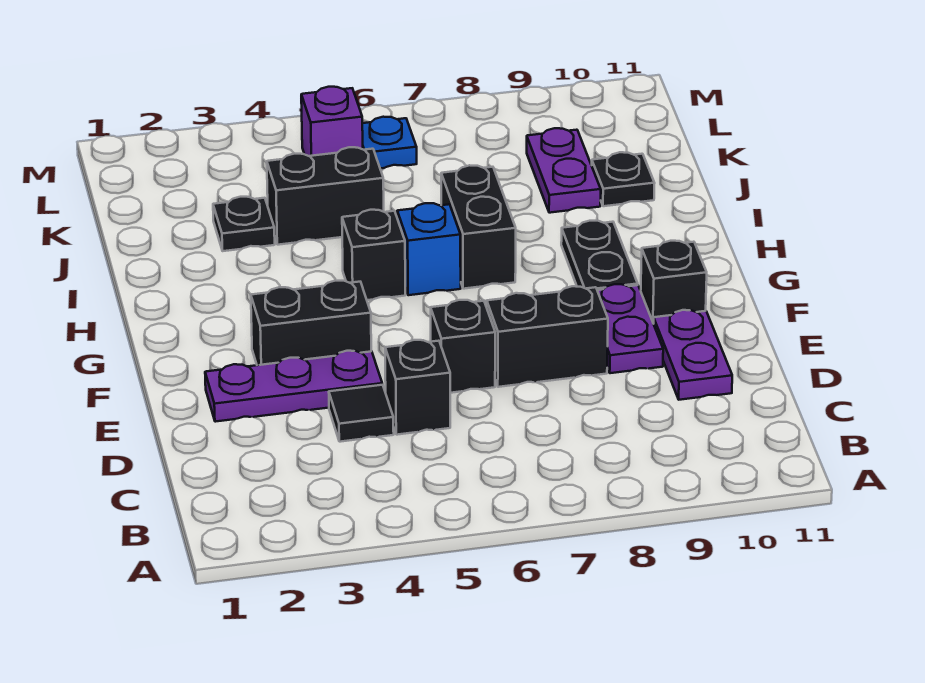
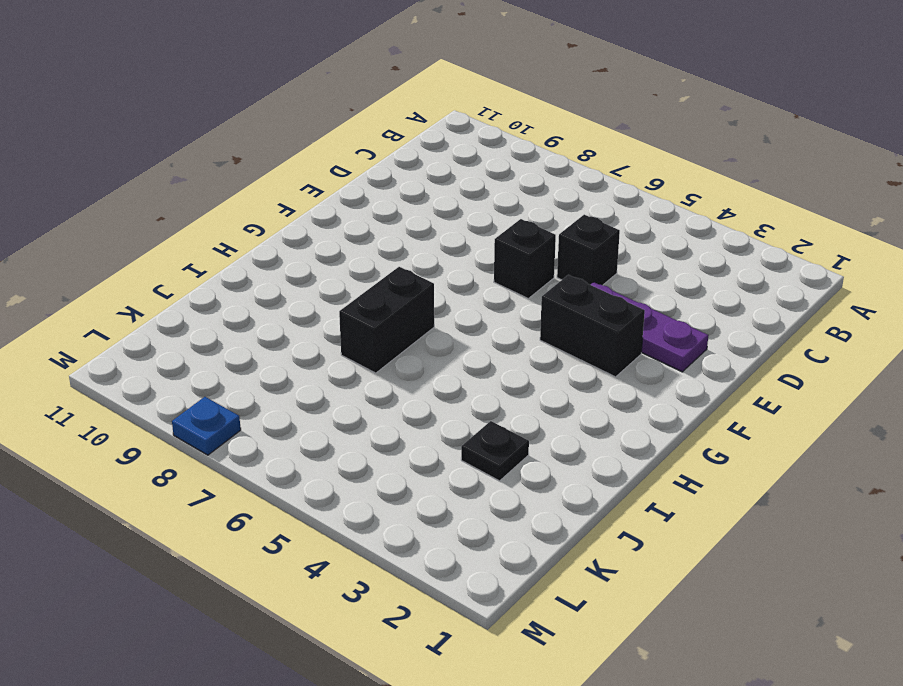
blue 1x1 plate [172,397,241,455] -> blue 1x1 plate moved to [362,117,417,168]
none -> black 1x1 tile [329,385,394,442]
none -> purple 1x2 plate [654,310,732,400]
none -> black 1x2 brick [487,286,608,387]

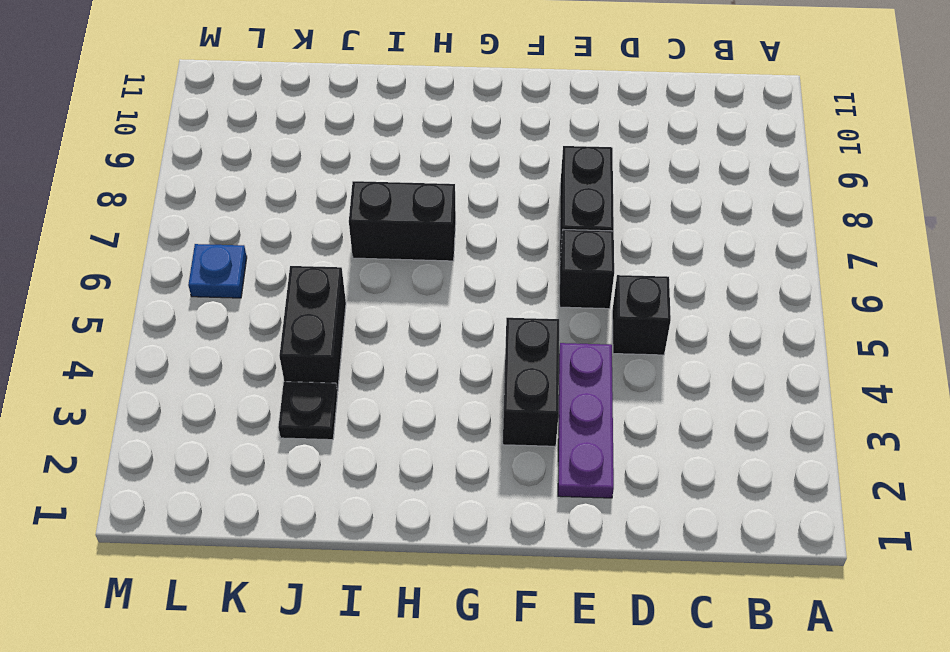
none -> black 1x1 tile [329,385,394,442]
none -> purple 1x2 plate [654,310,732,400]
none -> purple 1x2 plate [597,284,663,373]

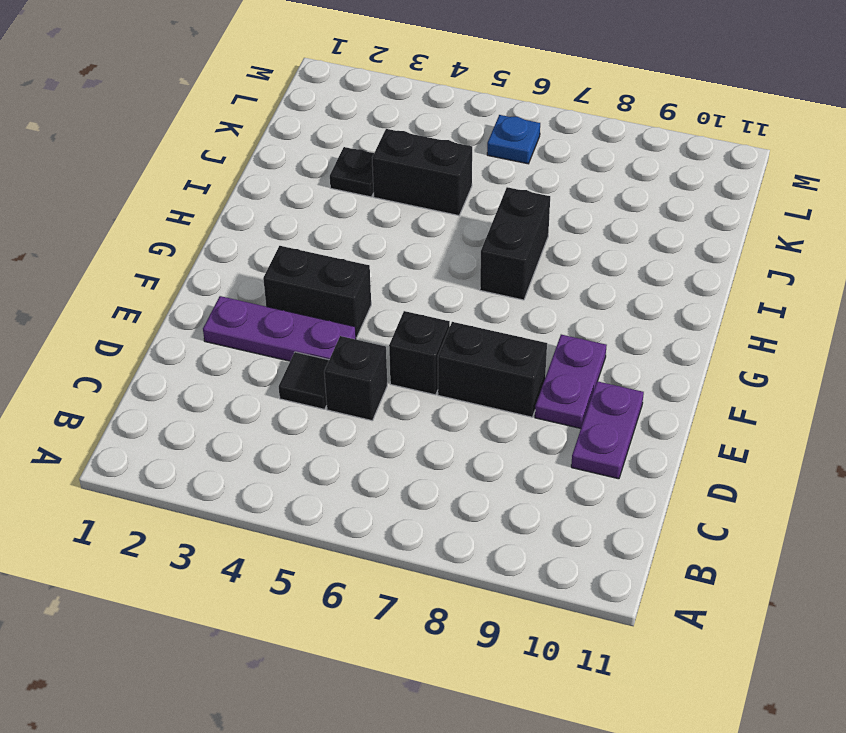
none -> black 1x1 brick [641,241,707,324]
none -> black 1x2 plate [561,221,638,290]
none -> black 1x1 brick [342,210,405,300]

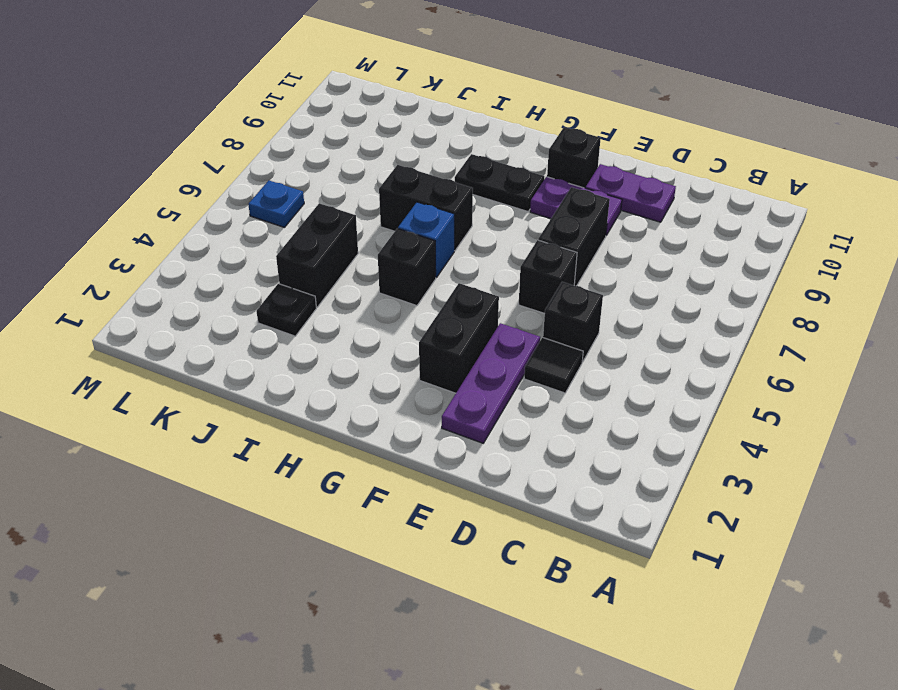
none -> purple 1x2 plate [527,128,601,213]
none -> black 1x1 plate [592,152,655,206]
none -> purple 1x1 brick [301,87,363,156]

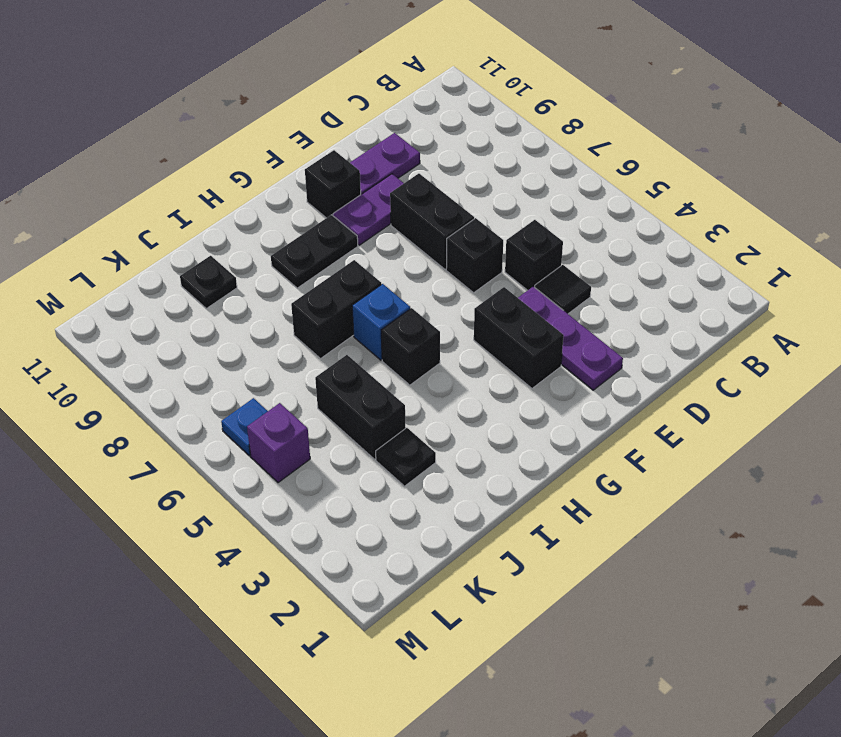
none -> purple 1x2 plate [527,128,601,213]

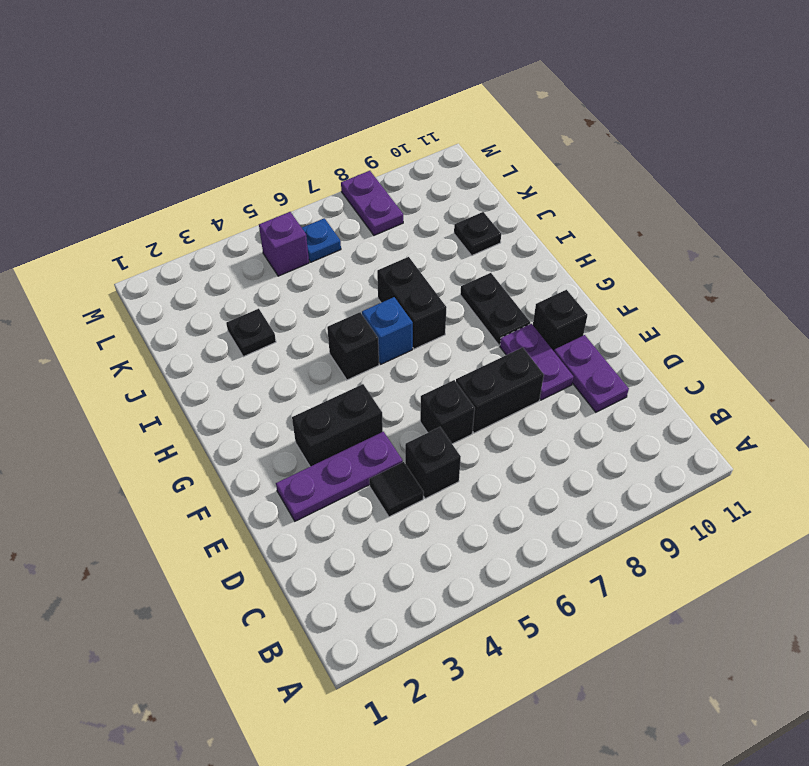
purple 1x2 plate [341,171,403,235] -> purple 1x2 plate moved to [527,128,601,213]
none -> black 1x2 brick [267,147,384,245]

